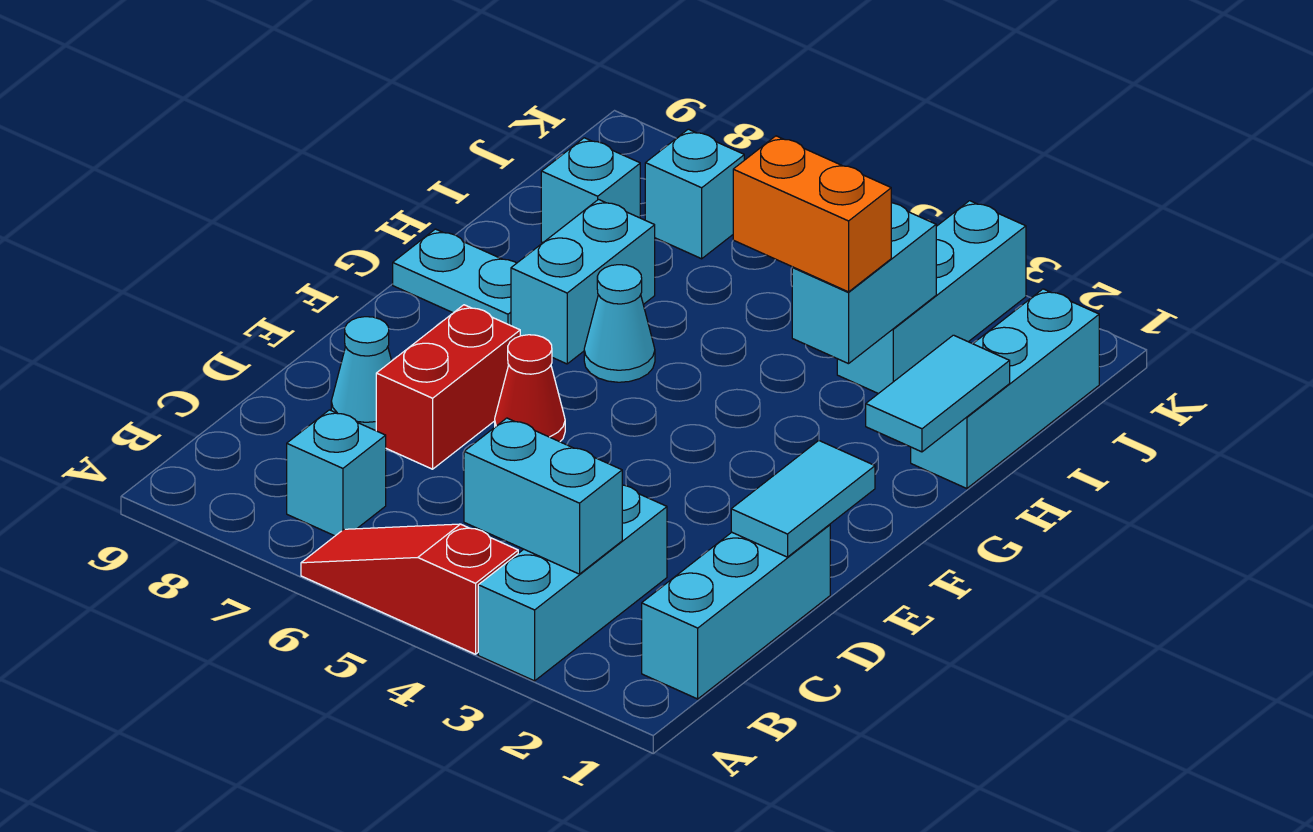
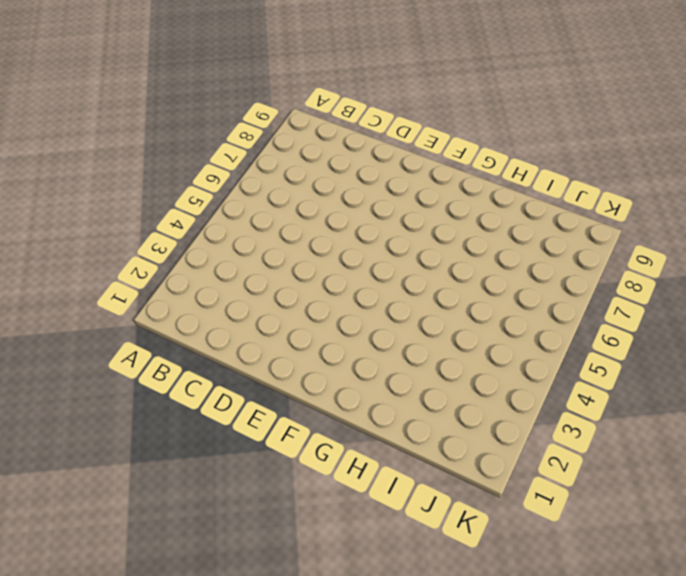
none -> cyan 1x3 brick [478,485,667,681]
none -> red 1x3 slope [301,524,518,654]
none -> cyan 1x3 brick [642,524,830,699]

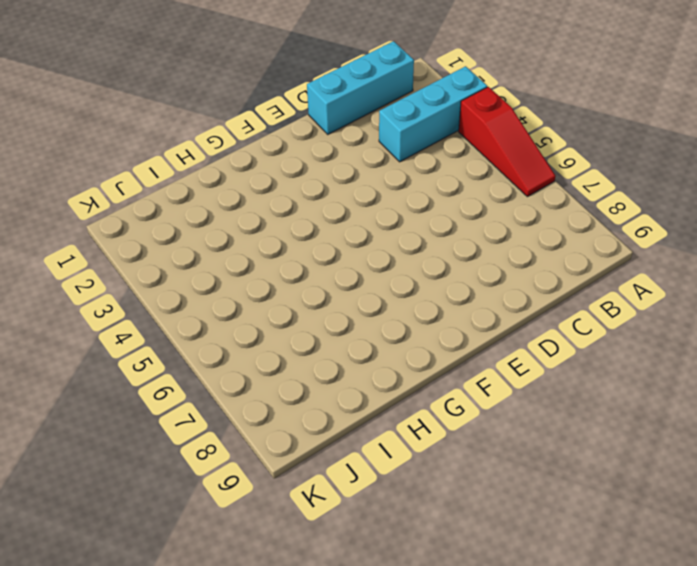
none -> cyan 1x1 brick [287,410,386,536]
none -> red 1x2 brick [376,305,520,469]
none -> cyan 1x1 cone [331,317,392,431]

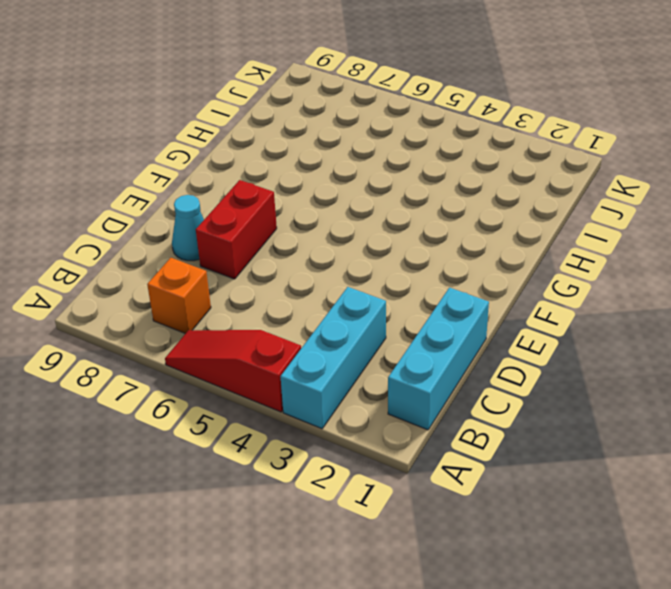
orange 1x1 brick [147,258,211,334] -> cyan 1x1 brick [287,410,386,536]
none -> red 1x1 cone [495,335,565,442]
none -> cyan 1x1 cone [584,265,655,382]
none -> cyan 1x2 brick [511,200,655,364]

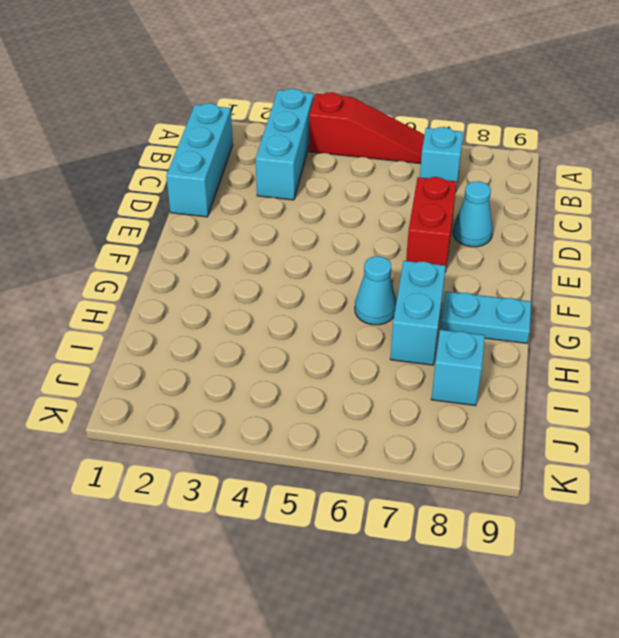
none -> red 1x1 cone [495,335,565,442]
none -> cyan 1x3 brick [911,289,1099,489]
none -> cyan 1x3 brick [837,201,1026,394]

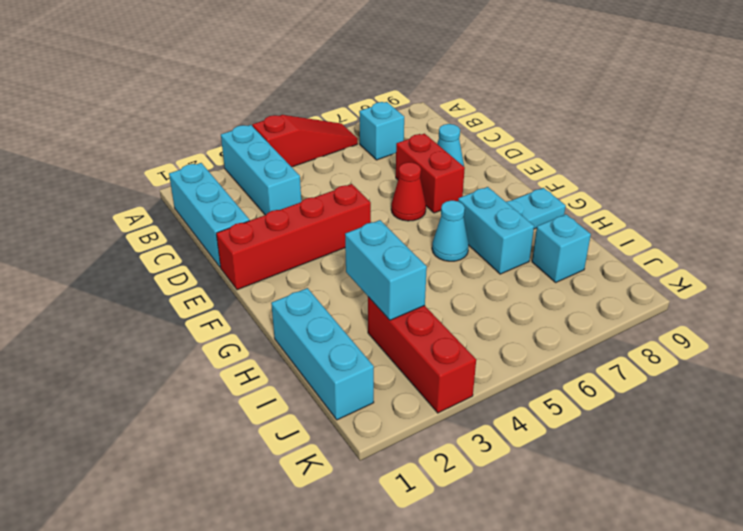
red 1x4 brick [216,184,371,290] -> none
red 1x3 brick [368,297,476,413] -> cyan 1x3 brick [837,201,1026,394]
none -> cyan 1x1 brick [645,129,744,259]
none -> cyan 1x2 brick [464,418,622,574]
none -> cyan 1x2 tile [731,441,875,557]

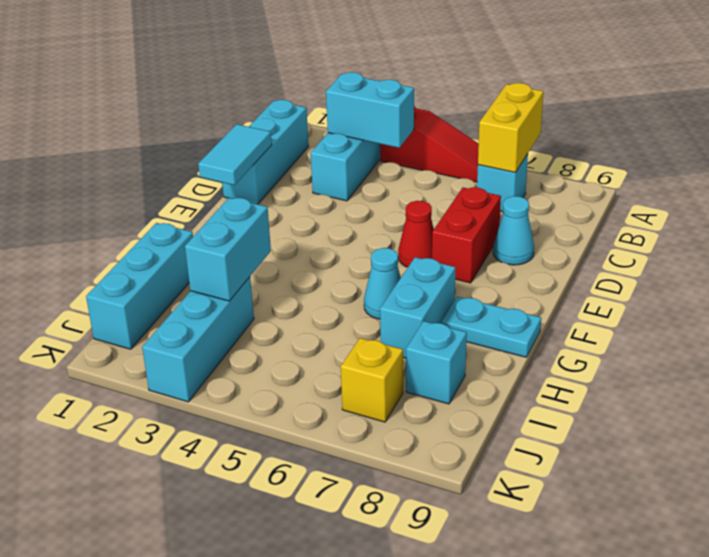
yellow 1x2 brick [478,83,543,172] -> none
yellow 1x1 brick [341,338,403,422] -> cyan 1x1 brick [645,129,744,259]
none -> cyan 1x2 tile [866,335,1010,452]
none -> orange 1x2 brick [733,136,891,292]

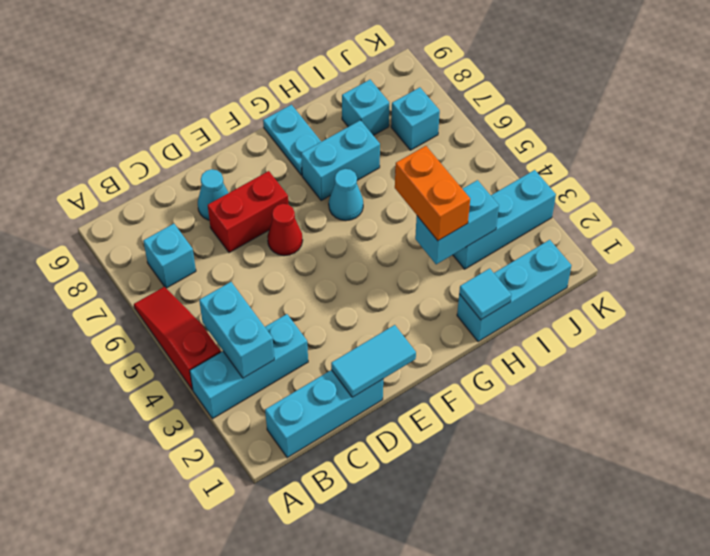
cyan 1x1 tile [459,268,511,320] -> cyan 1x2 tile [866,335,1010,452]

